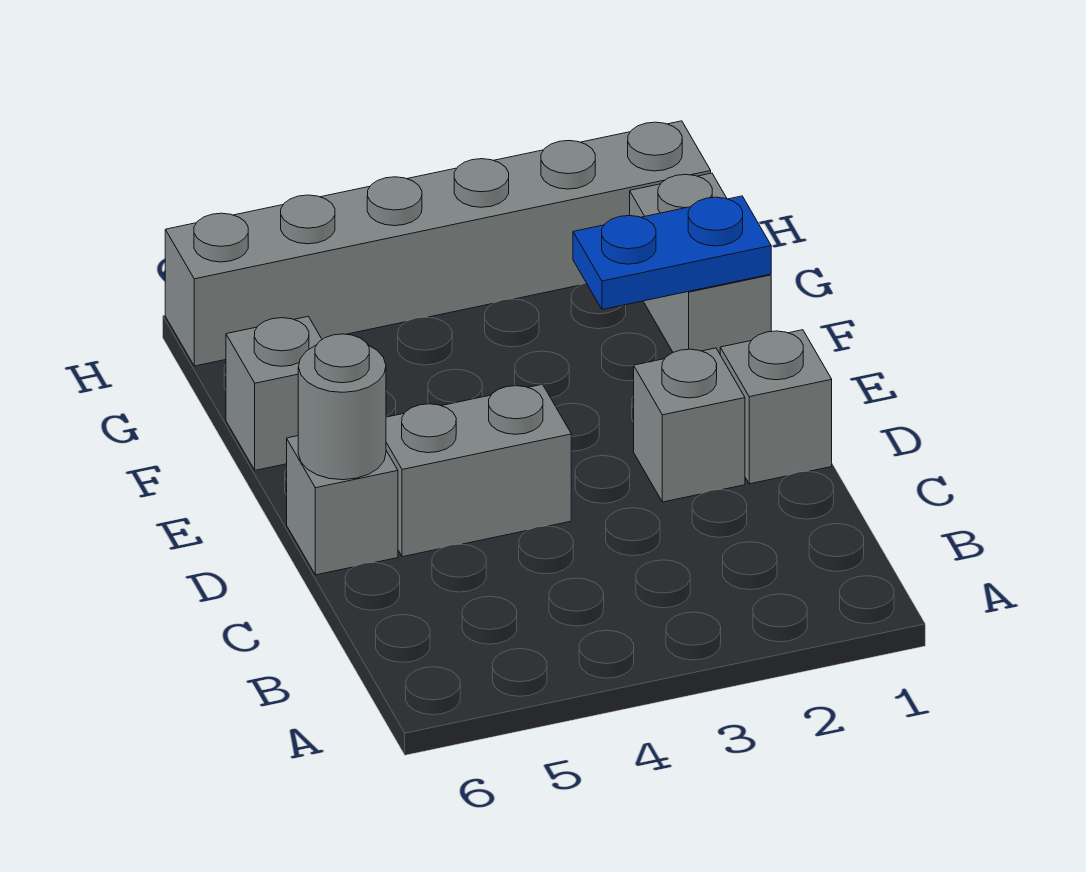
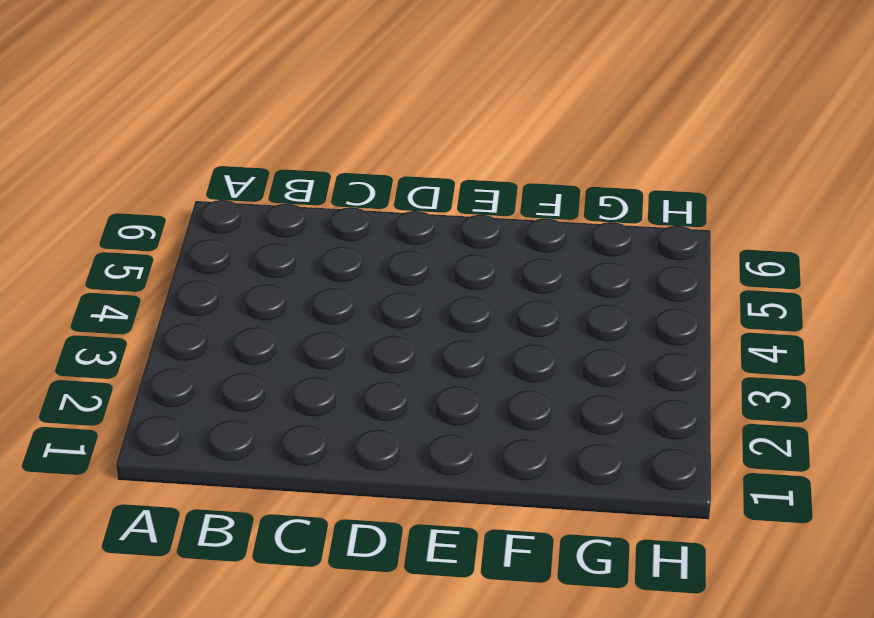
none -> grey 1x1 brick [720,330,832,484]
none -> grey 1x1 brick [634,348,745,502]

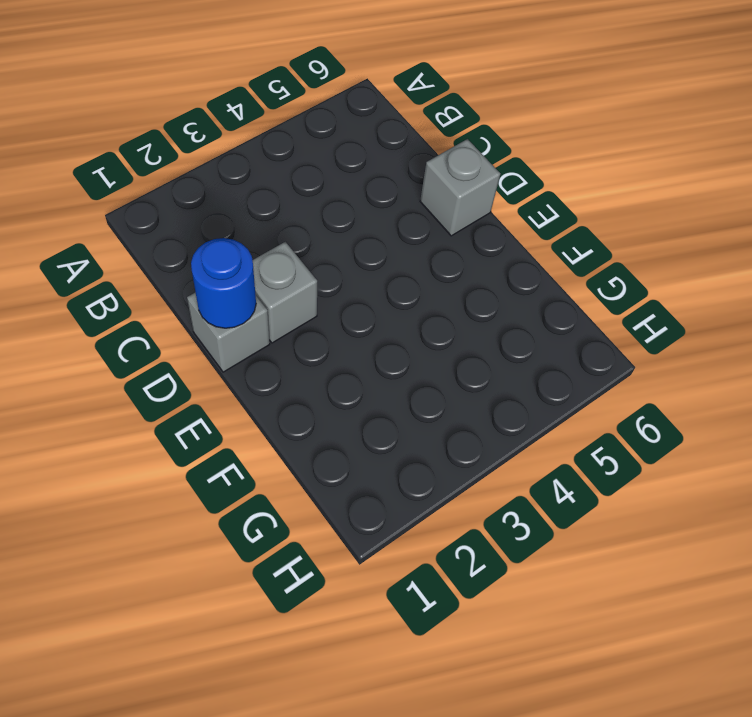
blue 1x1 round brick [191,238,256,328] -> none
none -> grey 1x2 brick [386,384,571,557]
none -> grey 1x2 brick [630,173,771,354]

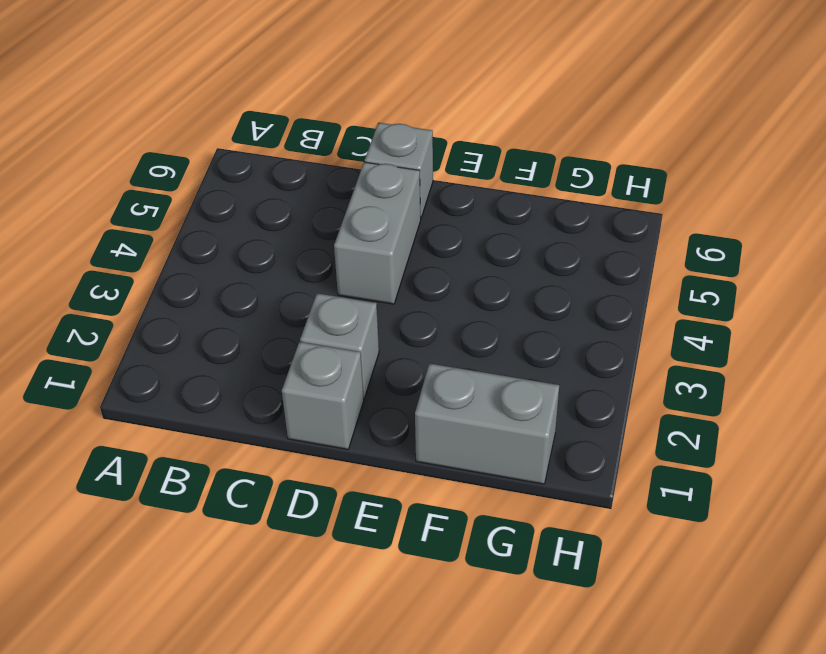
none -> grey 1x1 brick [226,316,322,470]
none -> grey 1x6 brick [165,121,711,366]

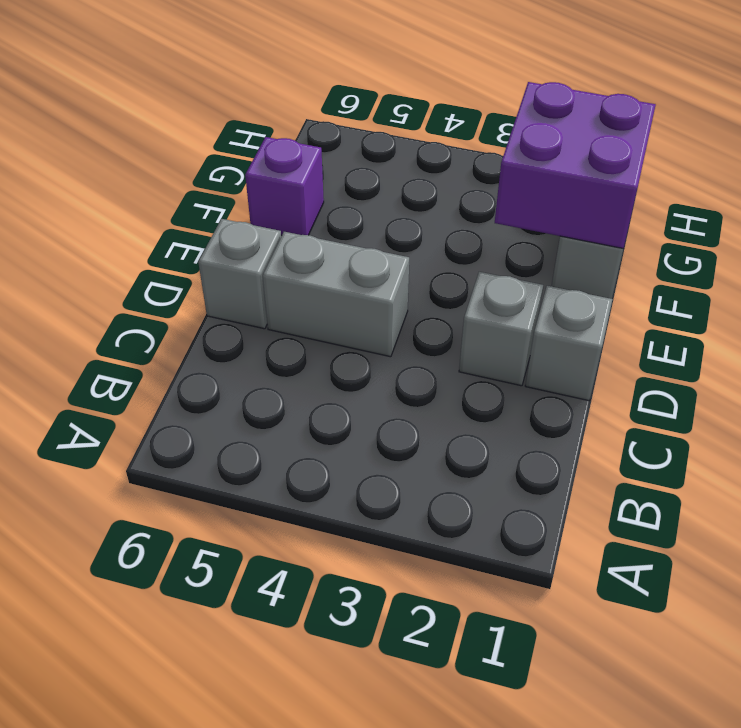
purple 2x2 brick [495,82,656,249] -> blue 1x2 plate [573,196,771,310]
purple 1x1 brick [245,137,324,236] -> grey 1x1 brick [226,316,322,470]
none -> grey 1x6 brick [165,121,711,366]
none -> grey 1x1 round brick [298,334,386,480]

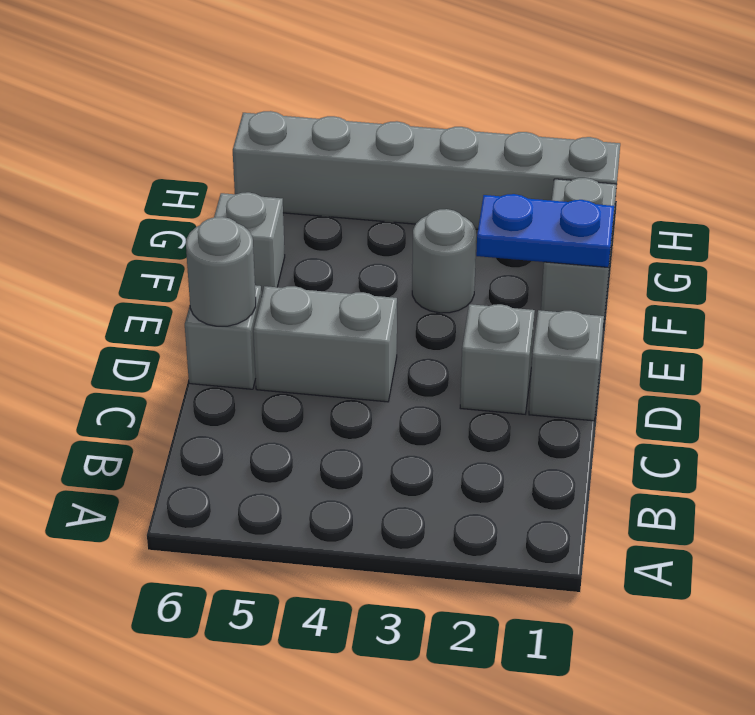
grey 1x1 round brick [412,209,476,313] -> none

